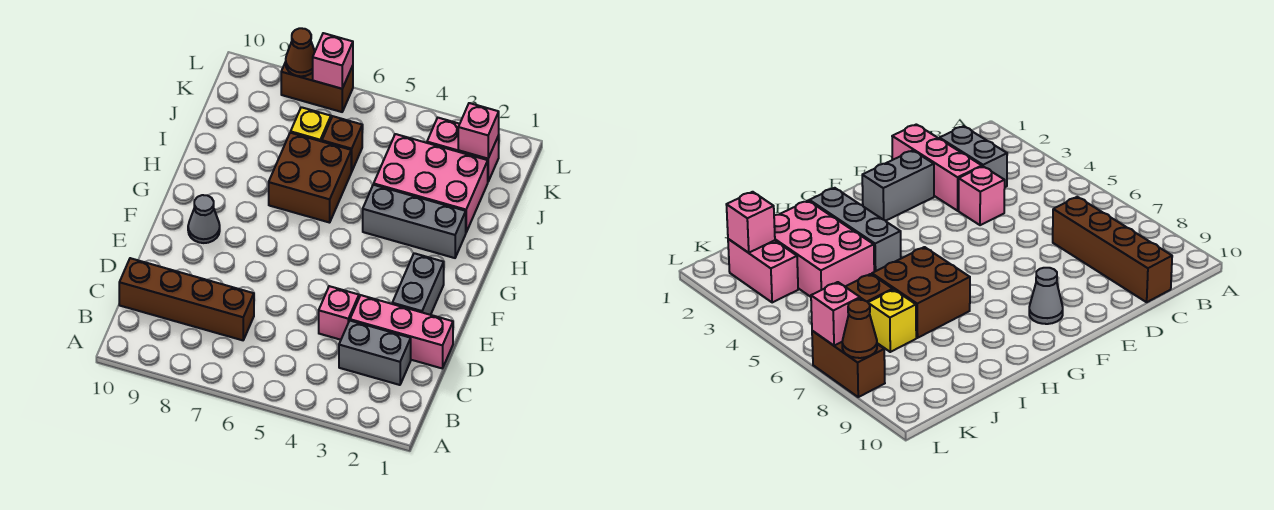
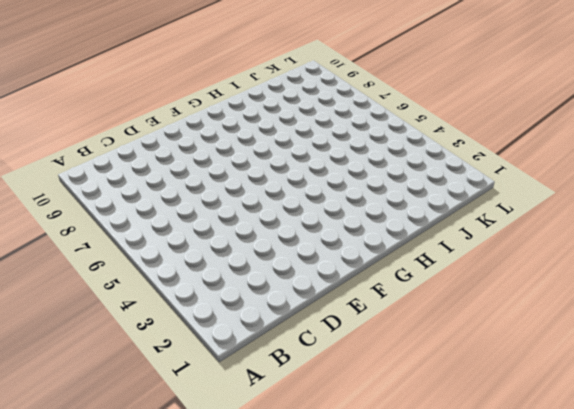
none -> grey 1x2 brick [339,321,411,385]
none -> brown 1x4 brick [119,258,254,340]
none -> pink 1x3 brick [350,295,453,368]

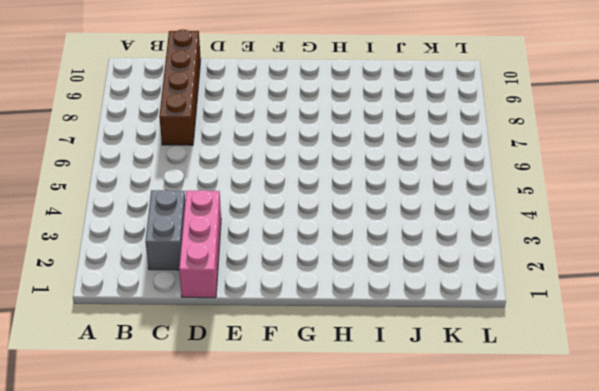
none -> pink 1x1 brick [319,286,359,340]
none -> grey 1x2 brick [392,253,444,315]
none -> grey 1x1 cone [188,195,220,243]

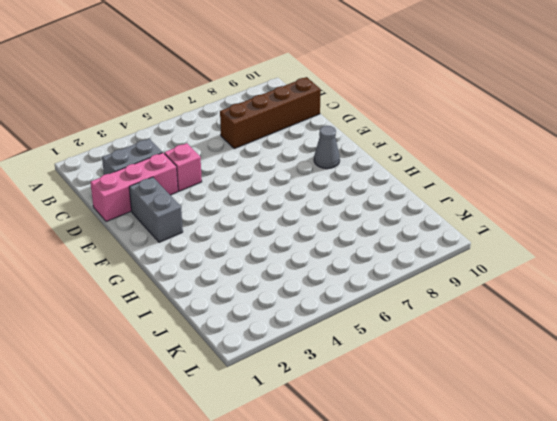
none -> grey 1x3 brick [363,185,466,258]
none -> brown 2x2 brick [269,133,351,223]
none -> pink 2x3 brick [374,134,488,232]

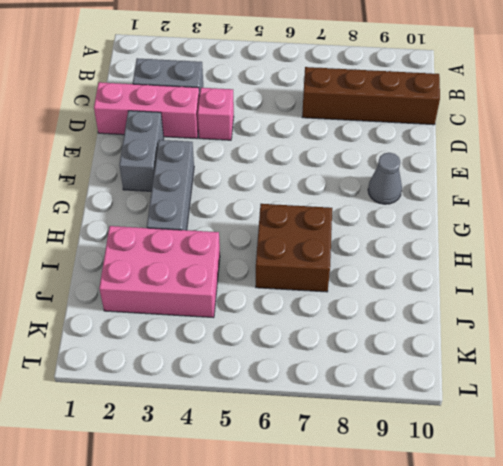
grey 1x3 brick [147,140,194,230] -> grey 1x3 brick turned to [363,185,466,258]
none -> brown 1x1 brick [322,116,362,172]
none -> yellow 1x1 brick [291,107,331,141]
none -> pink 1x2 brick [427,118,499,181]

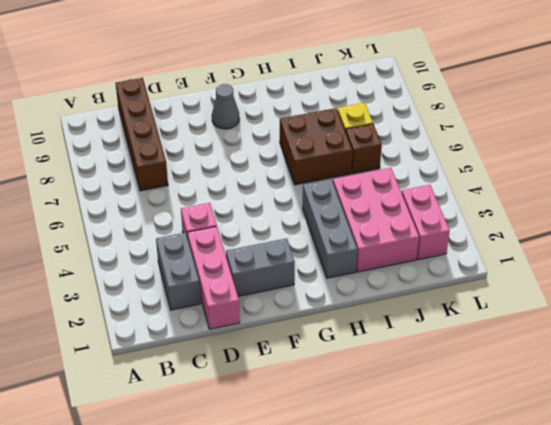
none -> brown 1x2 brick [281,62,353,112]
none -> pink 1x1 brick [458,103,499,159]
none -> pink 1x1 brick [313,33,353,89]

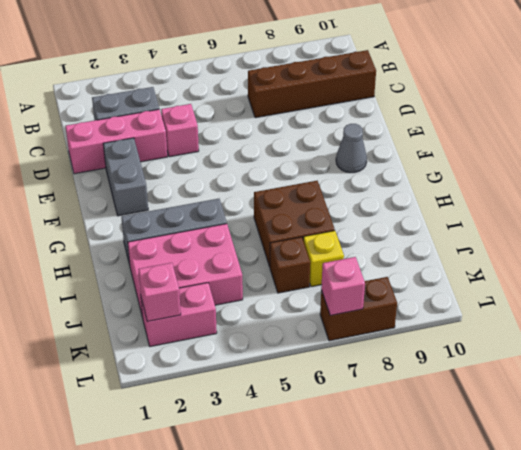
none -> brown 1x1 cone [286,28,315,76]

